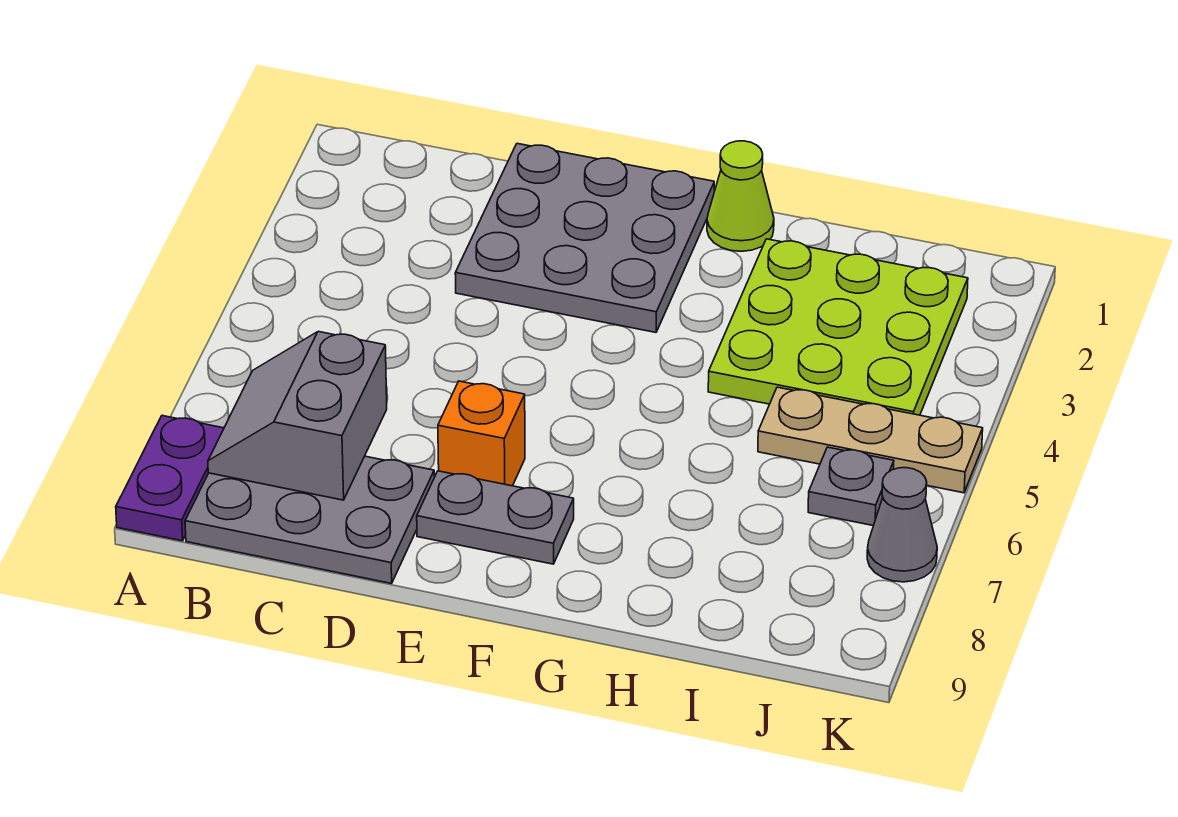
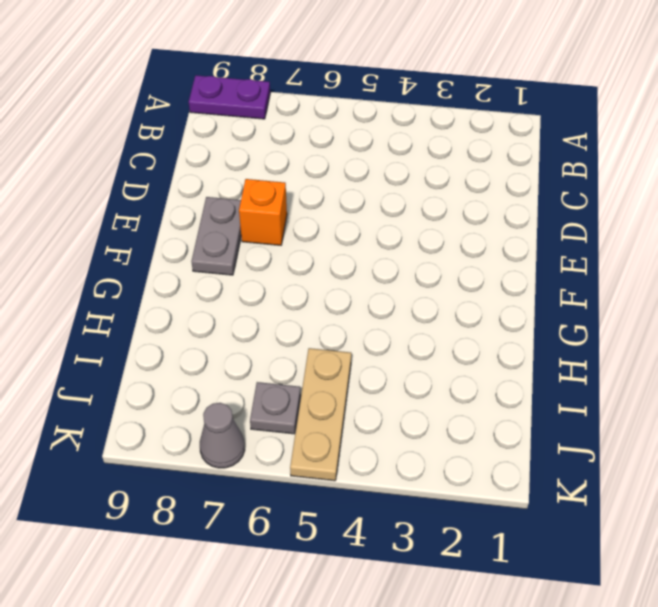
none -> grey 2x3 plate [185,456,434,584]
none -> grey 3x3 plate [455,144,714,332]

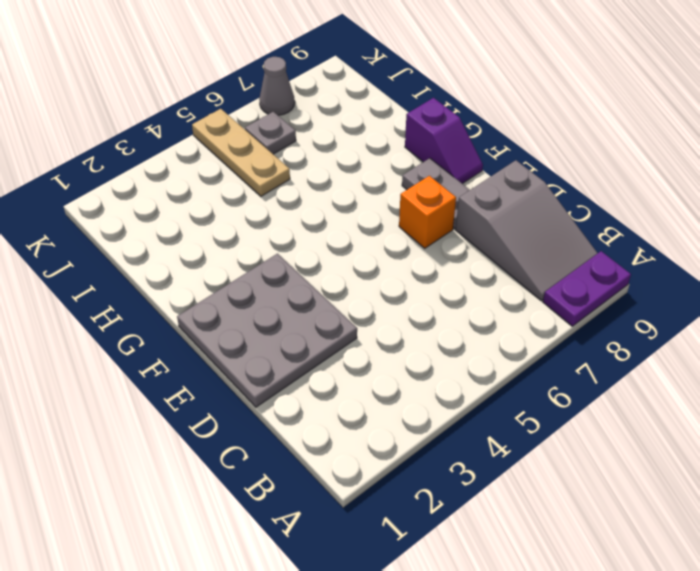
grey 2x3 slope [456,160,598,300] -> grey 2x3 plate [185,456,434,584]
purple 1x2 slope [405,98,483,184] -> none
none -> lime 1x1 cone [707,141,774,251]
none -> lime 3x3 plate [708,239,968,415]

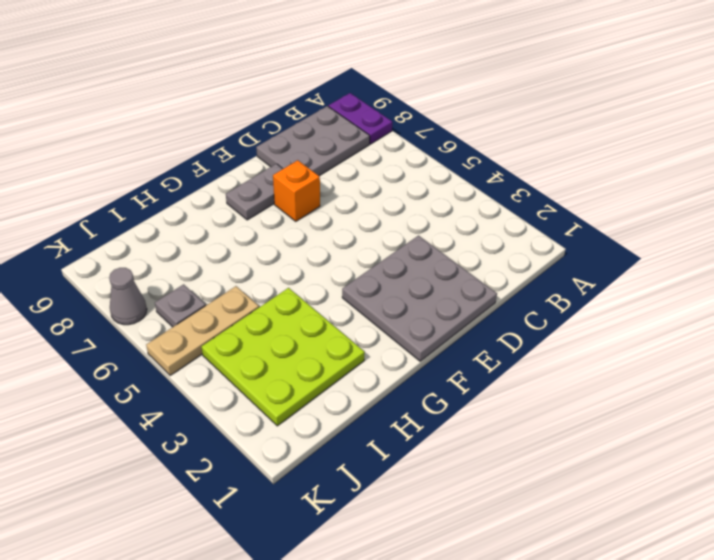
none -> lime 1x1 cone [707,141,774,251]
none -> grey 2x2 slope [208,332,387,500]

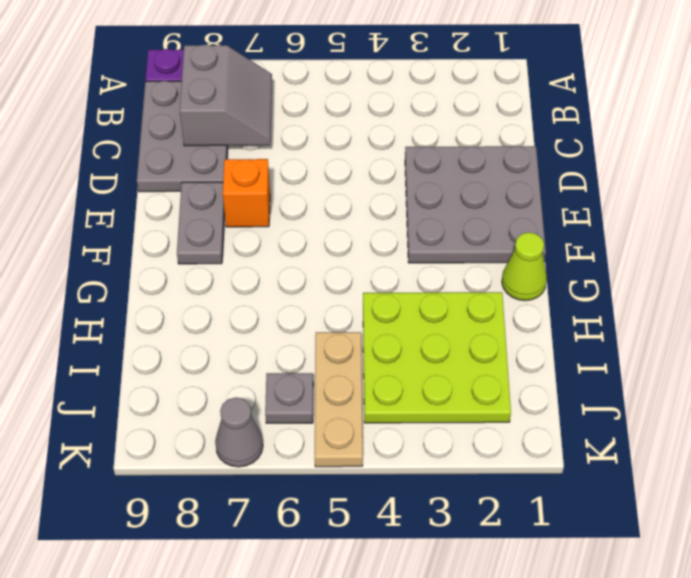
grey 2x2 slope [180,45,272,146] -> grey 2x2 slope turned to [208,332,387,500]

